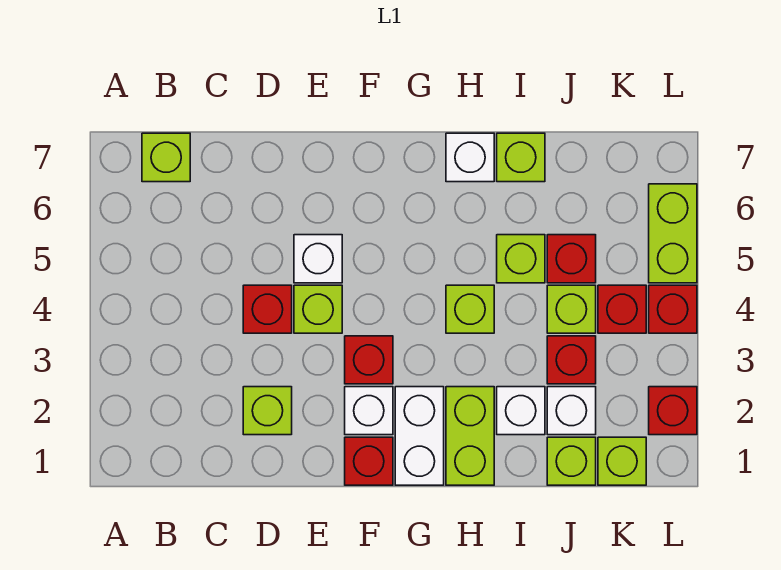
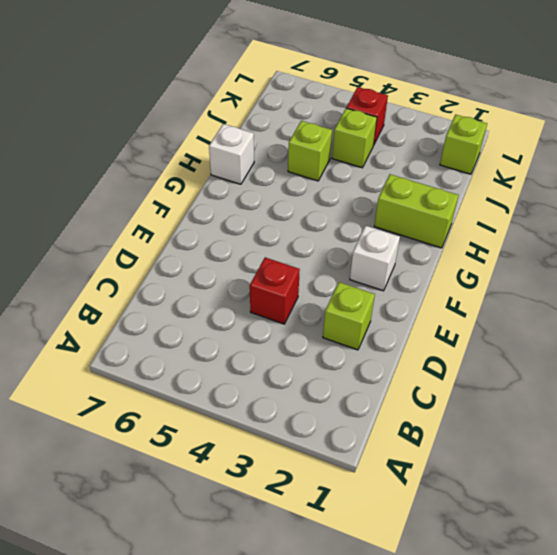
none -> lime 1x1 brick [142,133,190,182]
none -> lime 1x1 brick [294,285,342,333]
none -> white 1x1 brick [294,235,342,283]

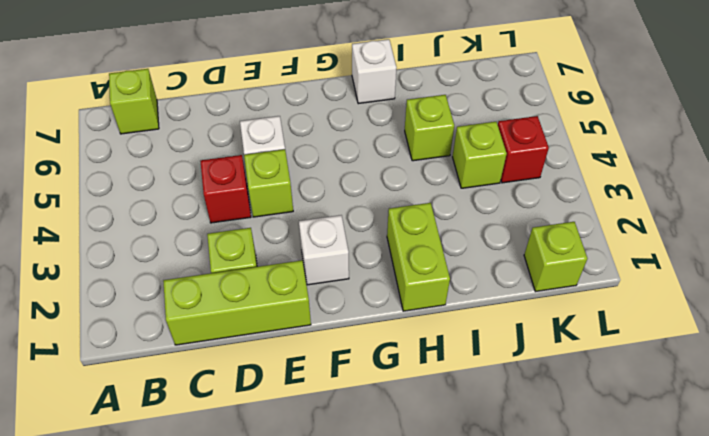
lime 1x3 brick [163,260,311,345] -> none
none -> red 1x1 brick [345,437,393,485]
none -> red 1x1 brick [345,336,393,384]
none -> white 1x2 brick [395,387,444,485]

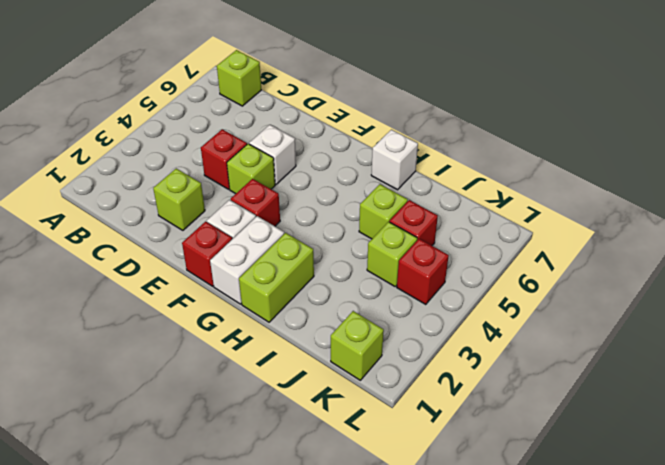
none -> lime 1x1 brick [446,285,494,333]
none -> white 1x1 brick [497,387,545,435]
none -> lime 1x1 brick [497,133,545,182]

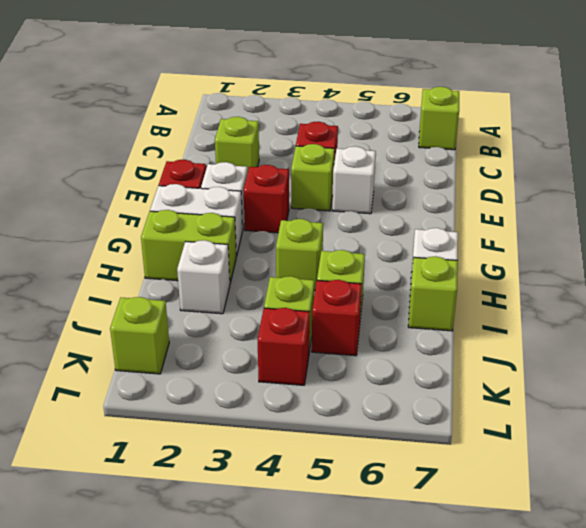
none -> lime 1x1 brick [547,437,596,485]
none -> white 1x1 brick [547,387,596,435]
none -> red 1x1 brick [547,336,596,384]

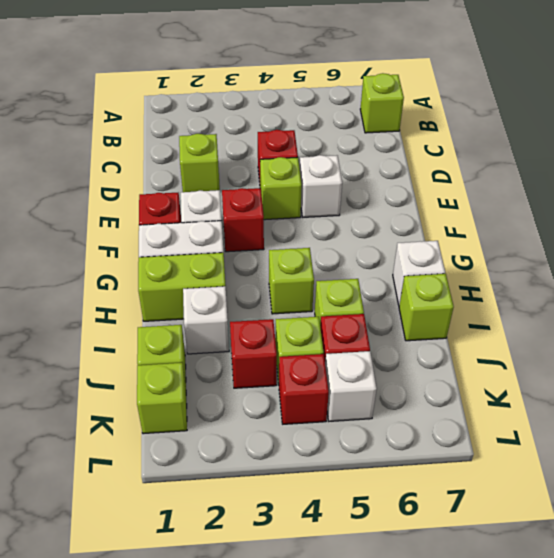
white 1x1 brick [325,351,377,421] -> white 1x1 brick moved to [547,387,596,435]
none -> red 1x1 brick [649,387,697,435]
none -> red 1x1 brick [649,285,697,333]
none -> lime 1x2 brick [649,184,697,283]

